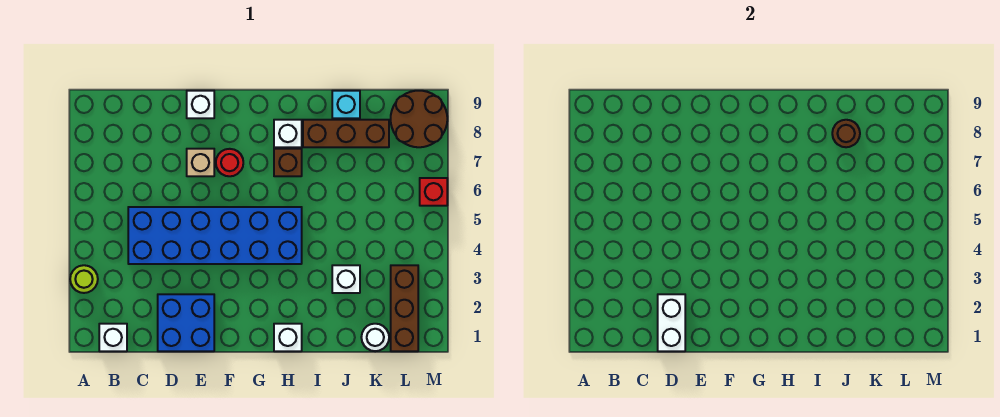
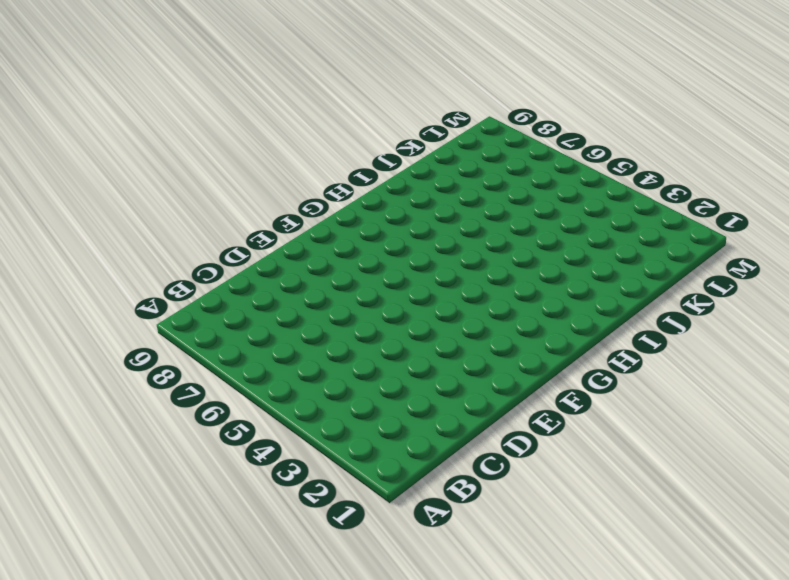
none -> lime 1x1 round brick [70,265,98,293]
none -> white 1x1 brick [99,324,127,351]
none -> blue 2x6 brick [128,207,302,264]

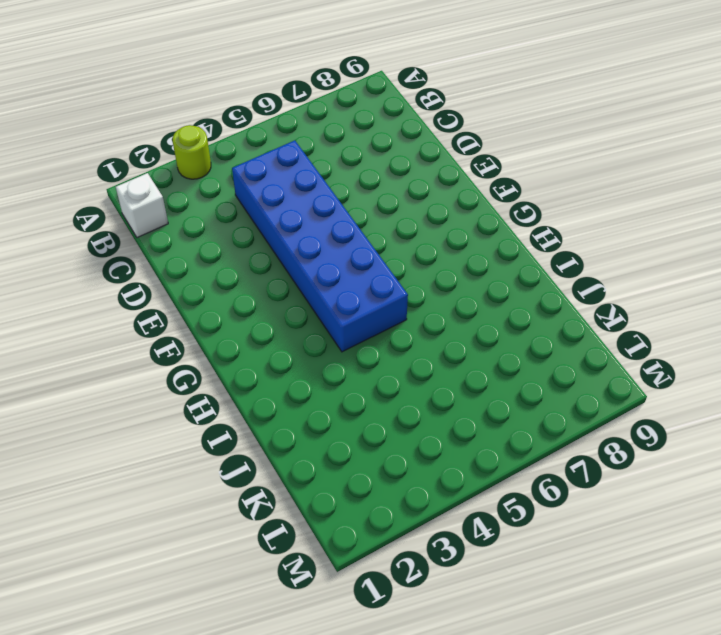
none -> blue 2x2 brick [158,294,214,351]
none -> tan 1x1 brick [187,149,214,176]
none -> white 1x1 brick [187,91,214,118]

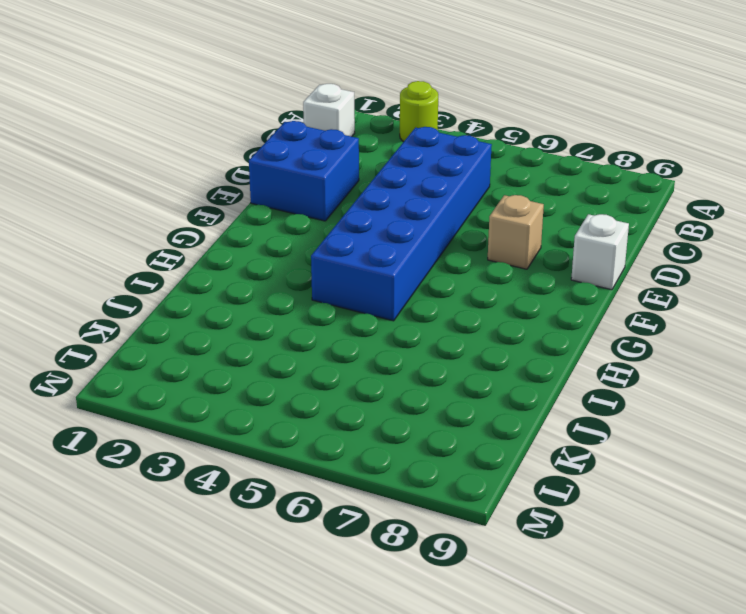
none -> red 1x1 round brick [216,149,243,176]
none -> white 1x1 brick [274,324,302,351]
none -> brown 1x1 brick [274,149,302,176]

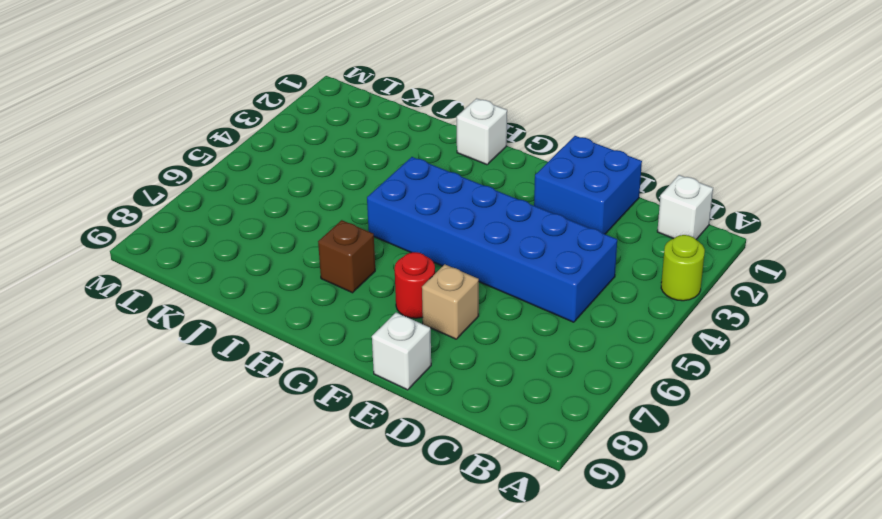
none -> white 1x1 brick [274,120,302,147]
none -> brown 1x3 brick [303,120,389,147]
none -> white 1x1 brick [332,265,360,293]

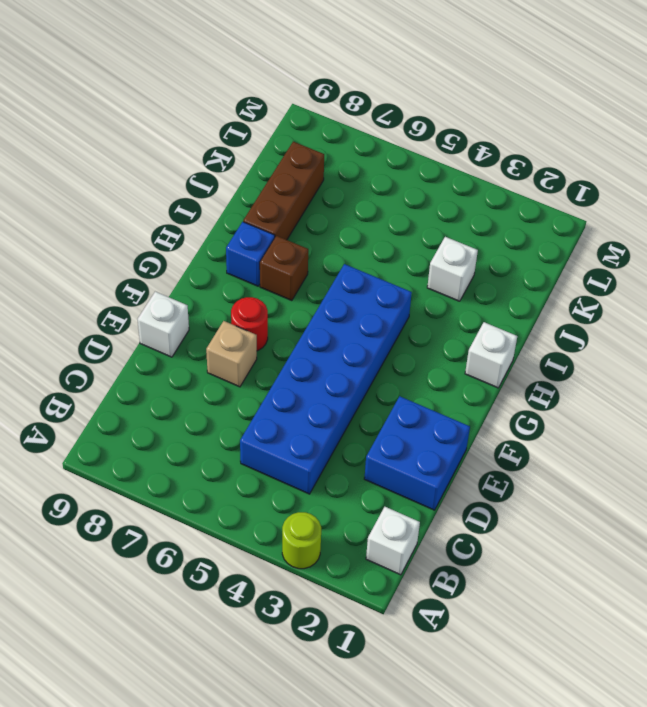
blue 1x1 brick [226,222,275,286] -> white 1x1 brick [274,120,302,147]
none -> cyan 1x1 brick [332,91,360,118]
none -> white 1x1 round brick [361,324,389,351]
none -> brown 1x3 brick [391,265,418,351]

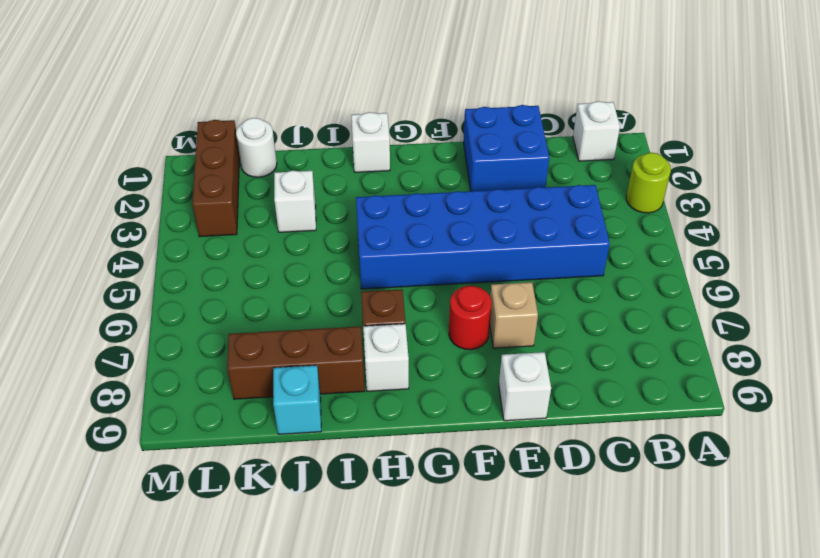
none -> brown 2x2 round brick [391,91,447,147]
none -> red 1x1 brick [420,178,447,206]
none -> white 1x2 brick [658,294,685,351]

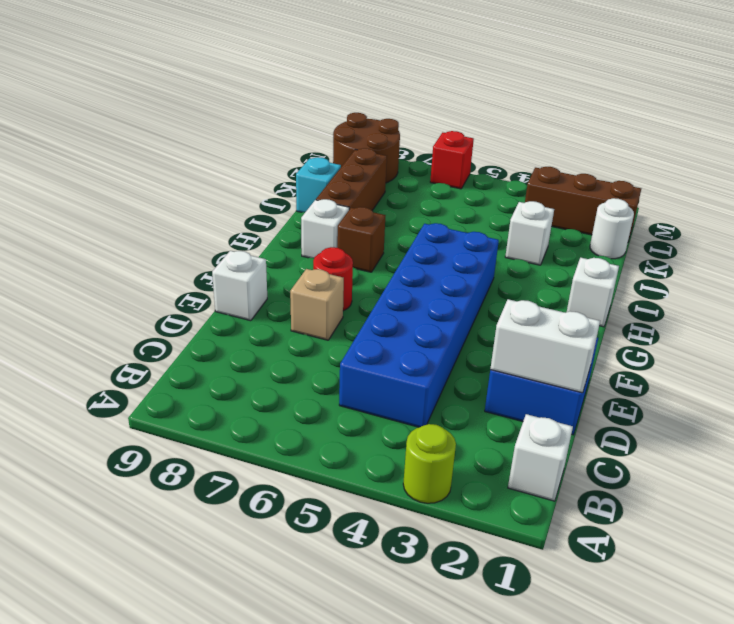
none -> brown 1x1 round brick [832,120,860,147]

